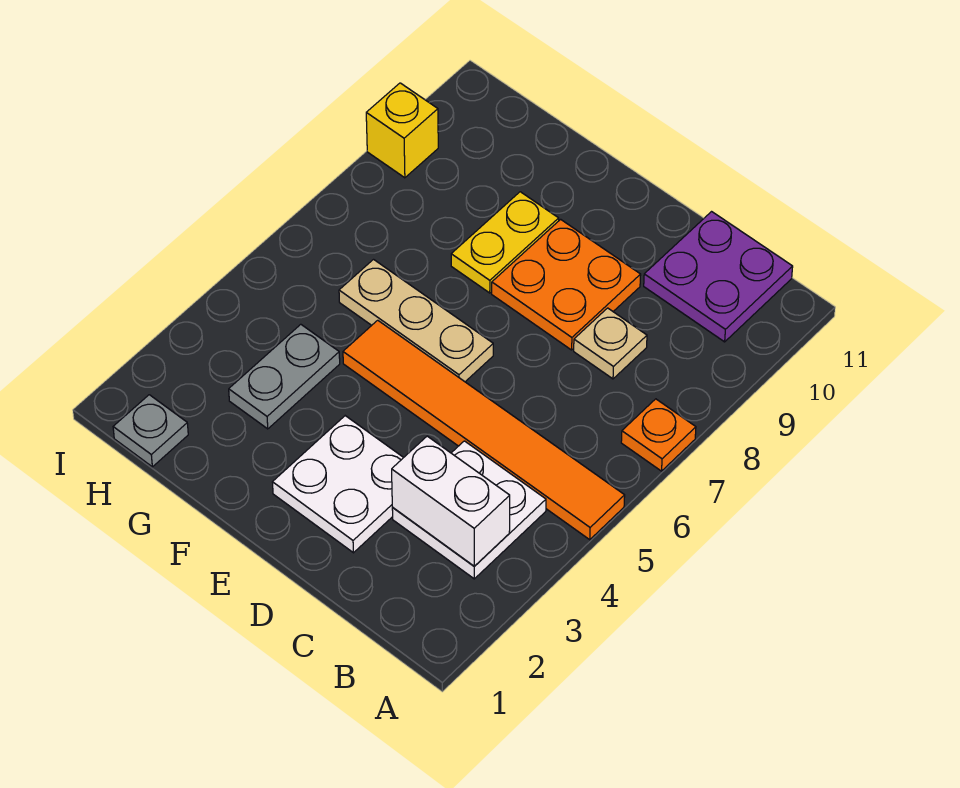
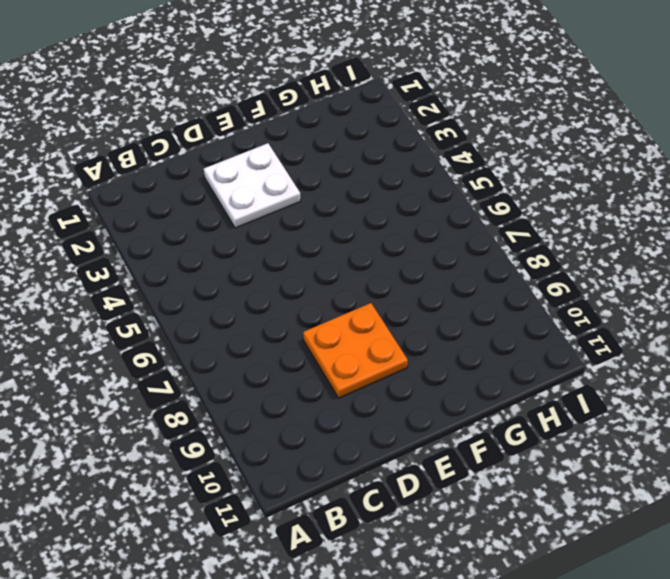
none -> orange 1x6 tile [343,320,625,540]
none -> orange 1x1 plate [621,399,696,471]
none -> white 2x2 plate [392,441,546,579]

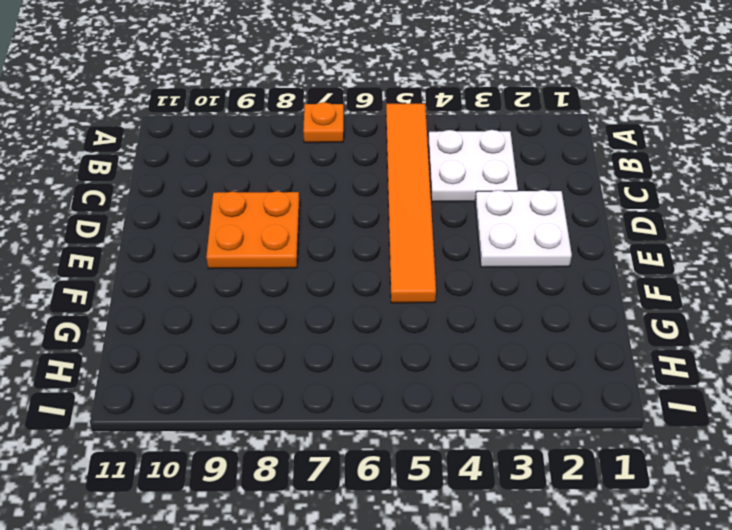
none -> purple 2x2 plate [644,212,793,342]
none -> tan 1x1 plate [574,308,647,379]
none -> tan 1x3 plate [339,260,493,382]

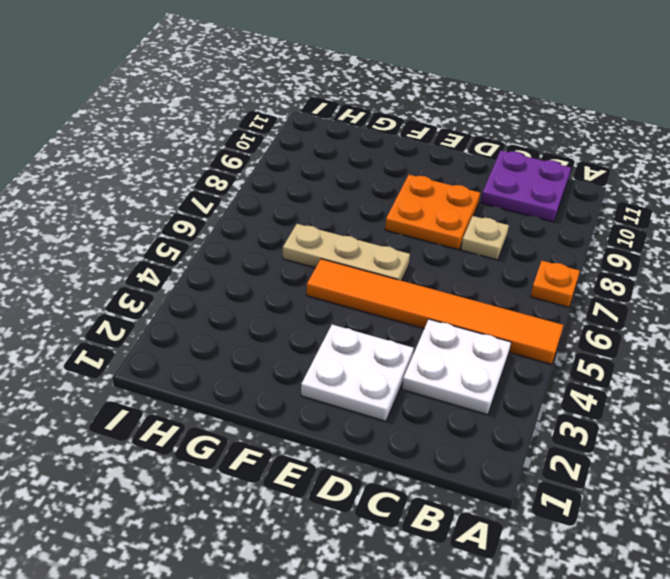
none -> yellow 1x2 plate [451,192,559,293]
none -> grey 1x2 plate [229,324,340,429]
none -> grey 1x1 plate [113,395,188,467]

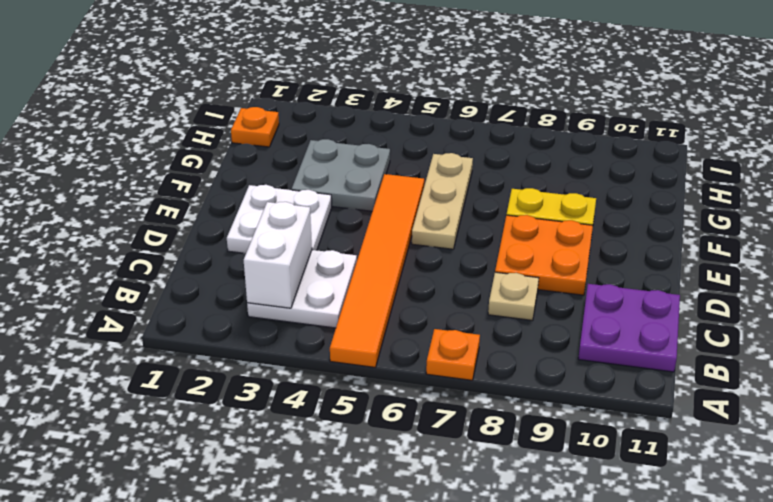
grey 2x2 plate [292,139,390,211] -> grey 1x2 plate [229,324,340,429]
orange 1x1 plate [231,107,279,147] -> grey 1x1 plate [113,395,188,467]
none -> yellow 1x1 brick [366,83,438,178]

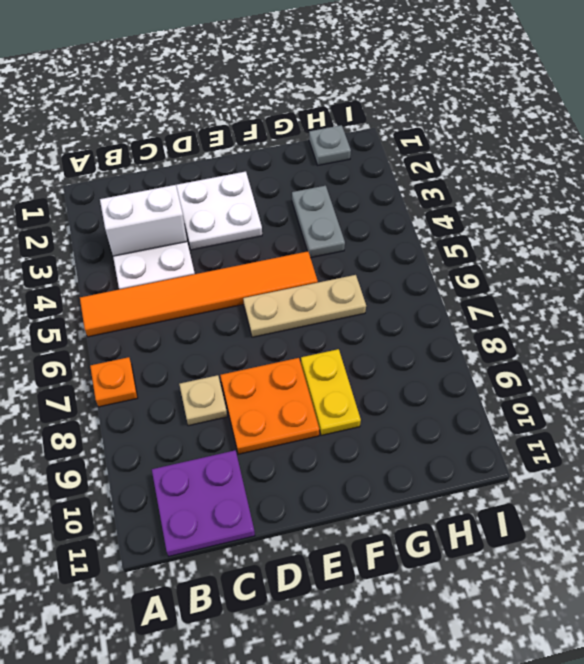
none -> yellow 1x1 brick [366,83,438,178]

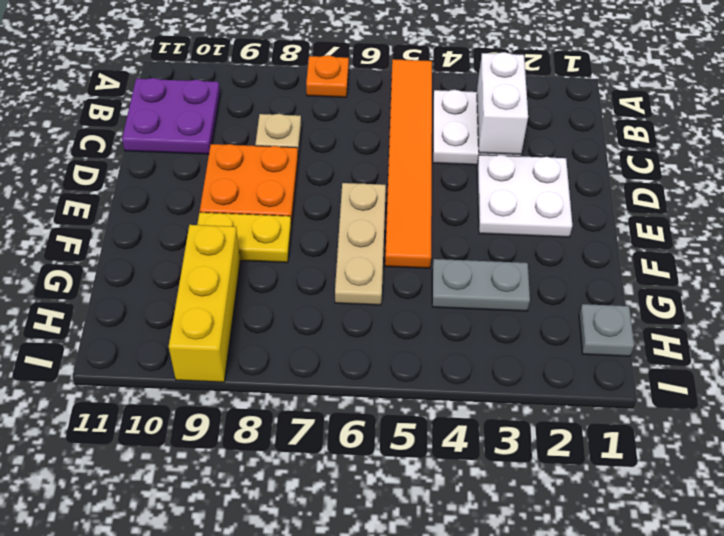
yellow 1x3 brick [169,225,240,382] -> yellow 1x1 brick [366,83,438,178]

